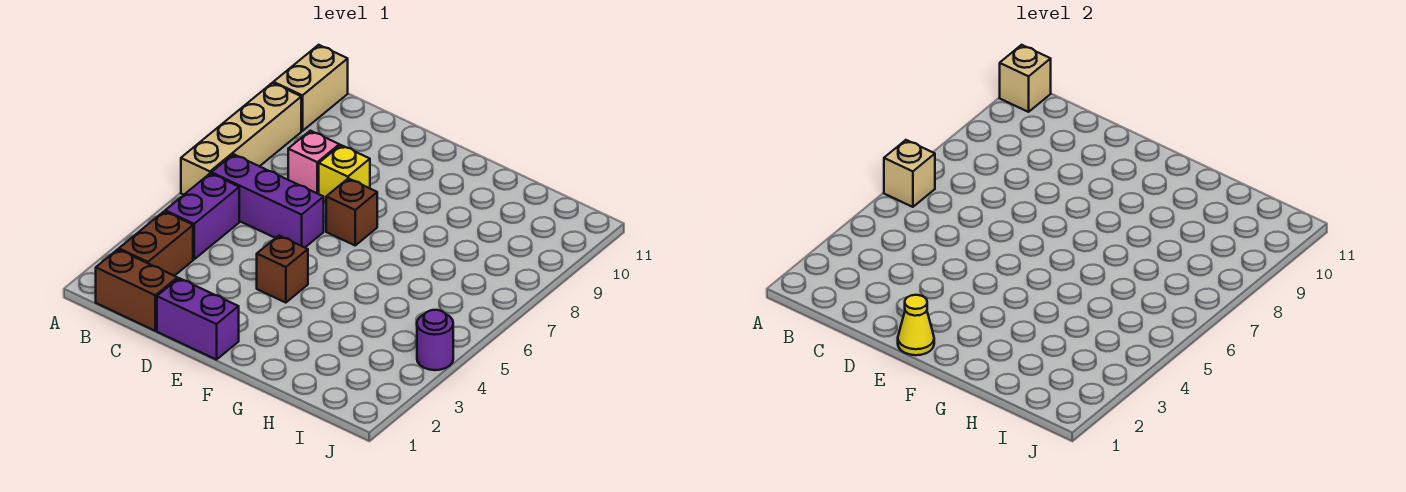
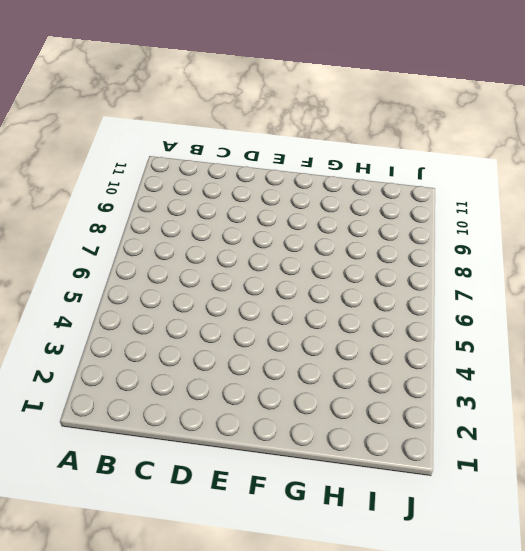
none -> tan 1x4 brick [181,83,301,195]
none -> tan 1x2 brick [273,45,348,131]
none -> brown 1x2 brick [96,249,177,331]

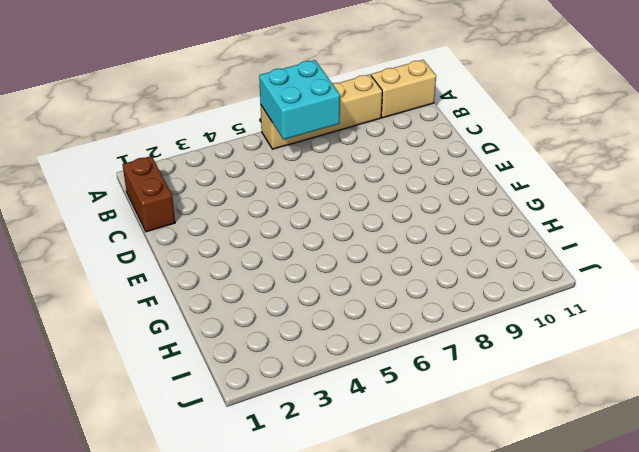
cyan 2x2 brick [259,60,340,140] -> tan 1x1 brick [884,140,935,207]
none -> brown 1x2 brick [119,211,193,276]
none -> purple 1x2 brick [165,173,239,259]
none -> purple 1x3 brick [211,154,324,247]

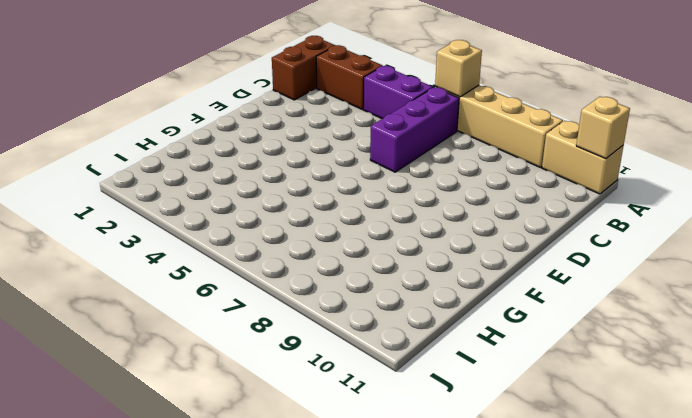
none -> pink 1x1 brick [288,131,339,194]
none -> purple 1x2 brick [157,278,239,360]
none -> yellow 1x1 brick [319,145,370,202]

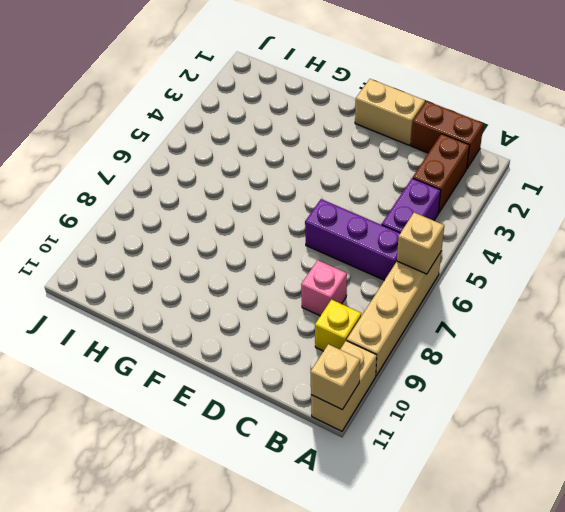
yellow 1x1 brick [315,300,361,351] -> yellow 1x1 brick moved to [319,145,370,202]
tan 1x2 brick [355,79,425,145] -> purple 1x2 brick [157,278,239,360]
none -> brown 1x1 brick [257,236,308,303]
none -> brown 1x1 brick [326,178,377,245]
none -> purple 1x1 round brick [417,310,453,370]

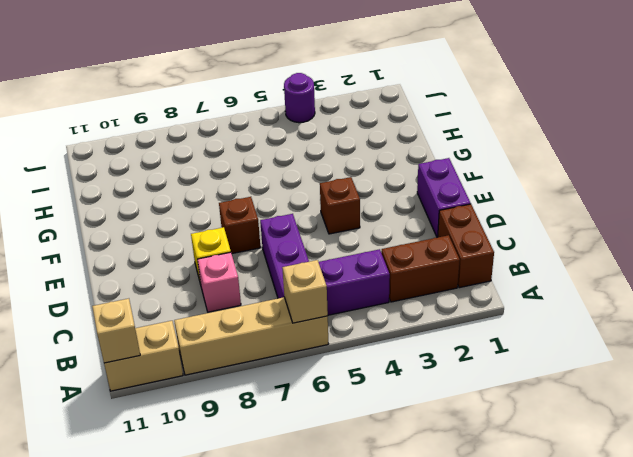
none -> yellow 1x1 cone [898,295,934,355]

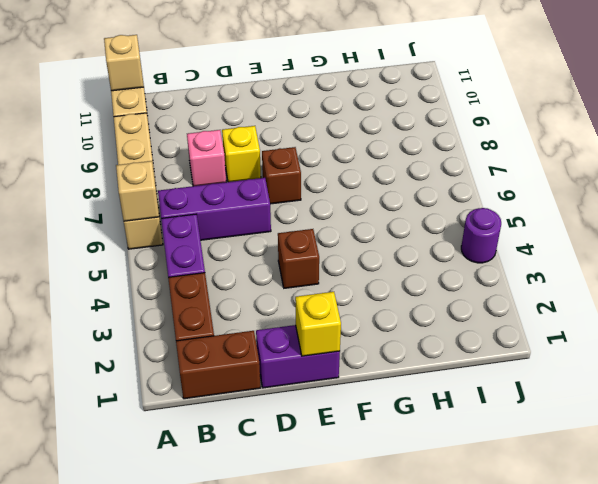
yellow 1x1 brick [295,292,341,356] -> yellow 1x1 cone [898,295,934,355]

